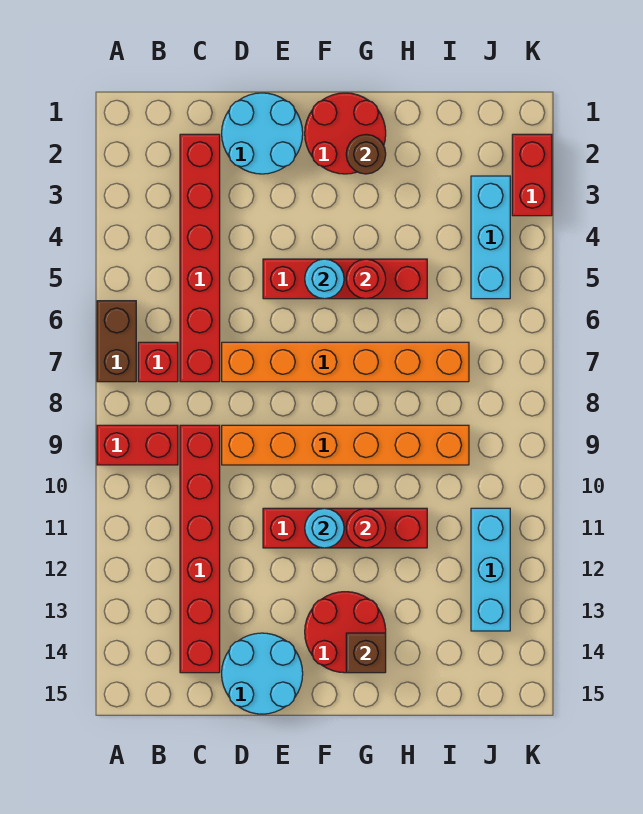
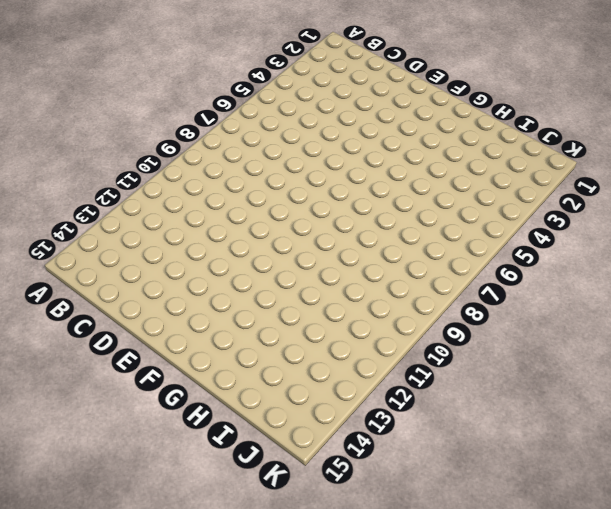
none -> brown 1x2 brick [97,301,136,382]
none -> red 1x2 brick [97,425,178,465]
none -> red 1x1 brick [138,342,178,382]

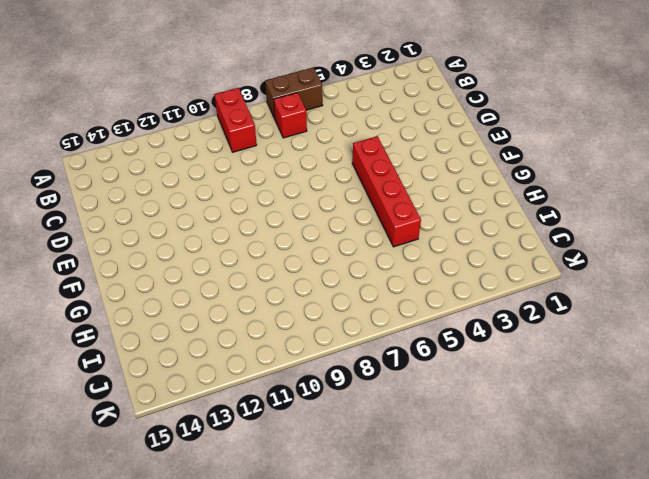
none -> red 1x6 brick [180,134,220,382]
none -> red 1x6 brick [180,425,220,673]
none -> cyan 2x2 round brick [222,93,303,174]

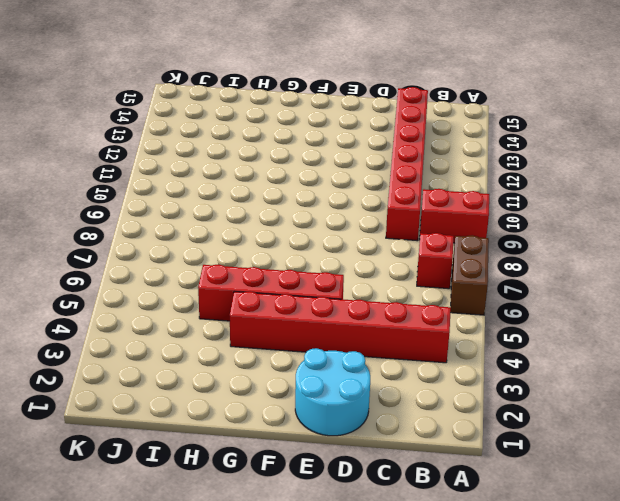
red 1x6 brick [230,291,451,363] -> red 1x6 brick turned to [180,134,220,382]
none -> orange 1x6 brick [222,342,469,382]
none -> orange 1x6 brick [222,425,469,465]
none -> cyan 2x2 round brick [222,633,303,714]

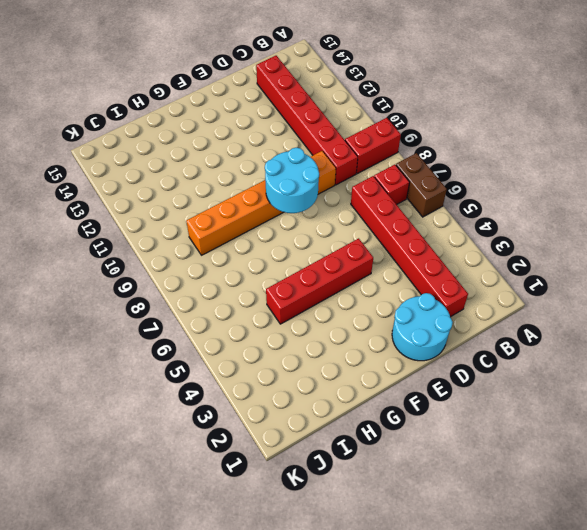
cyan 2x2 round brick [265,148,319,213] -> cyan 2x2 round brick moved to [222,633,303,714]
none -> orange 1x6 brick [222,342,469,382]
none -> red 1x4 brick [263,508,427,548]
none -> red 2x2 round brick [305,93,386,174]

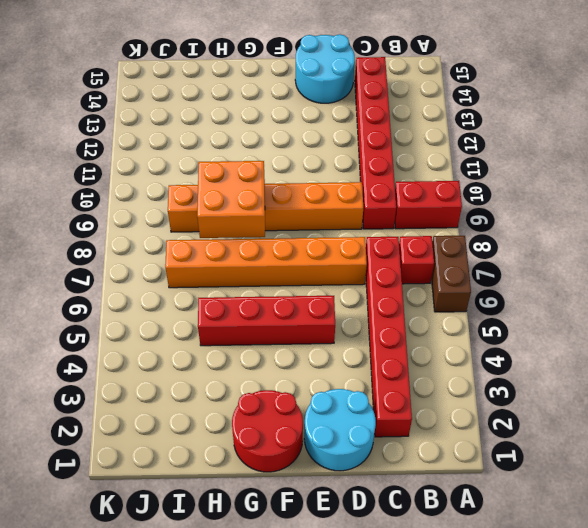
orange 2x2 brick [197,161,265,238] -> none
none -> red 1x4 brick [263,508,427,548]
none -> red 2x2 round brick [305,592,386,673]
none -> cyan 1x3 brick [471,176,510,299]

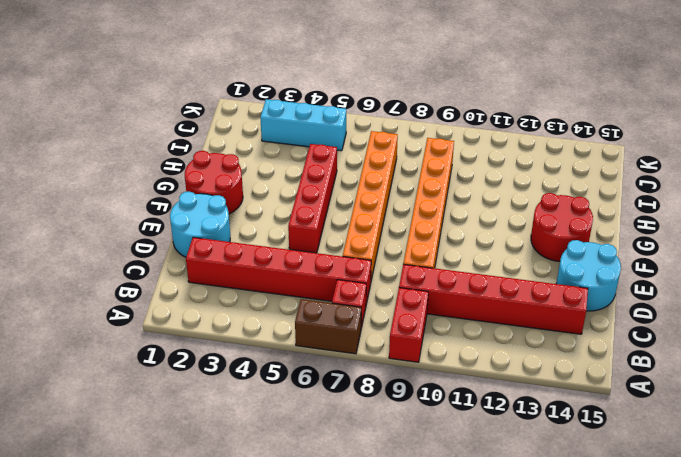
none -> red 1x4 brick [263,508,427,548]
none -> cyan 1x3 brick [471,508,510,631]
none -> red 1x2 brick [512,134,552,216]

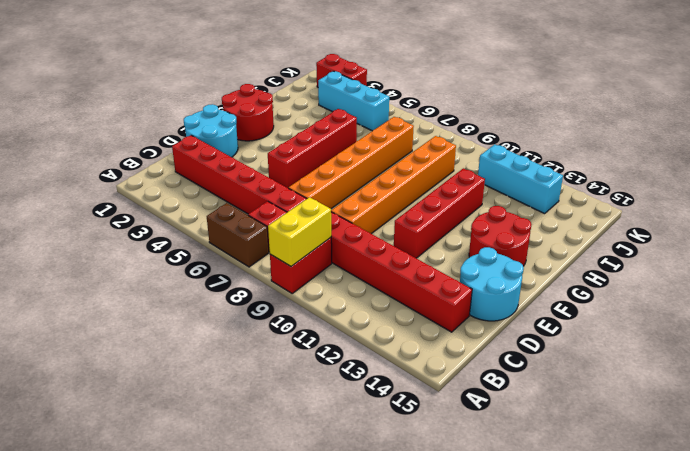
yellow 1x2 brick [268,197,331,266] -> none
none -> cyan 1x1 round brick [305,259,344,299]
none -> cyan 1x1 round brick [305,508,344,548]
none -> brown 1x1 round brick [346,135,386,174]

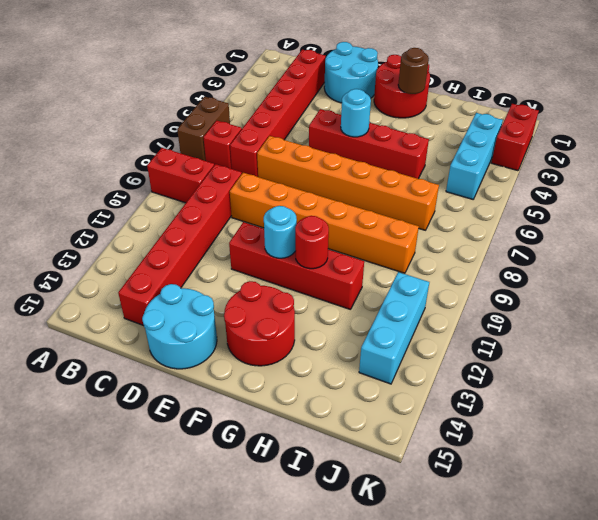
none -> red 1x1 round brick [346,259,386,299]
none -> brown 1x1 brick [346,633,386,673]

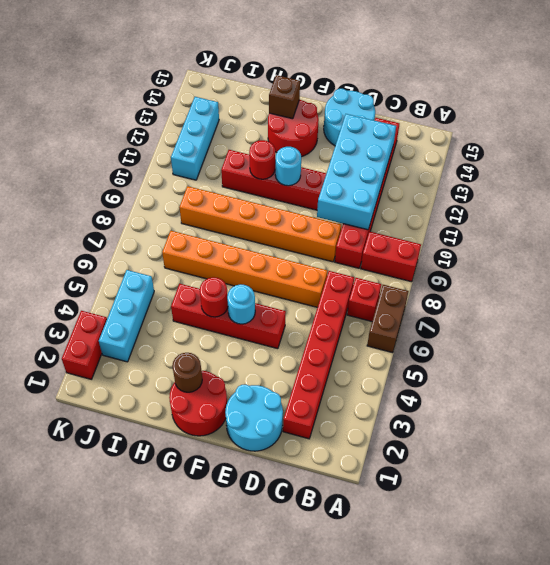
cyan 2x4 brick [317,114,396,230] -> none

